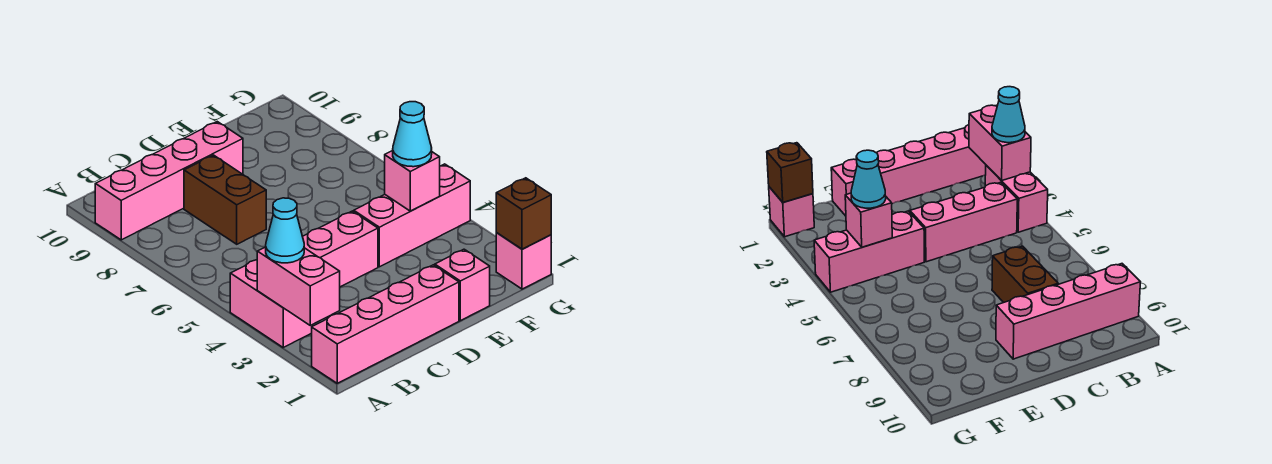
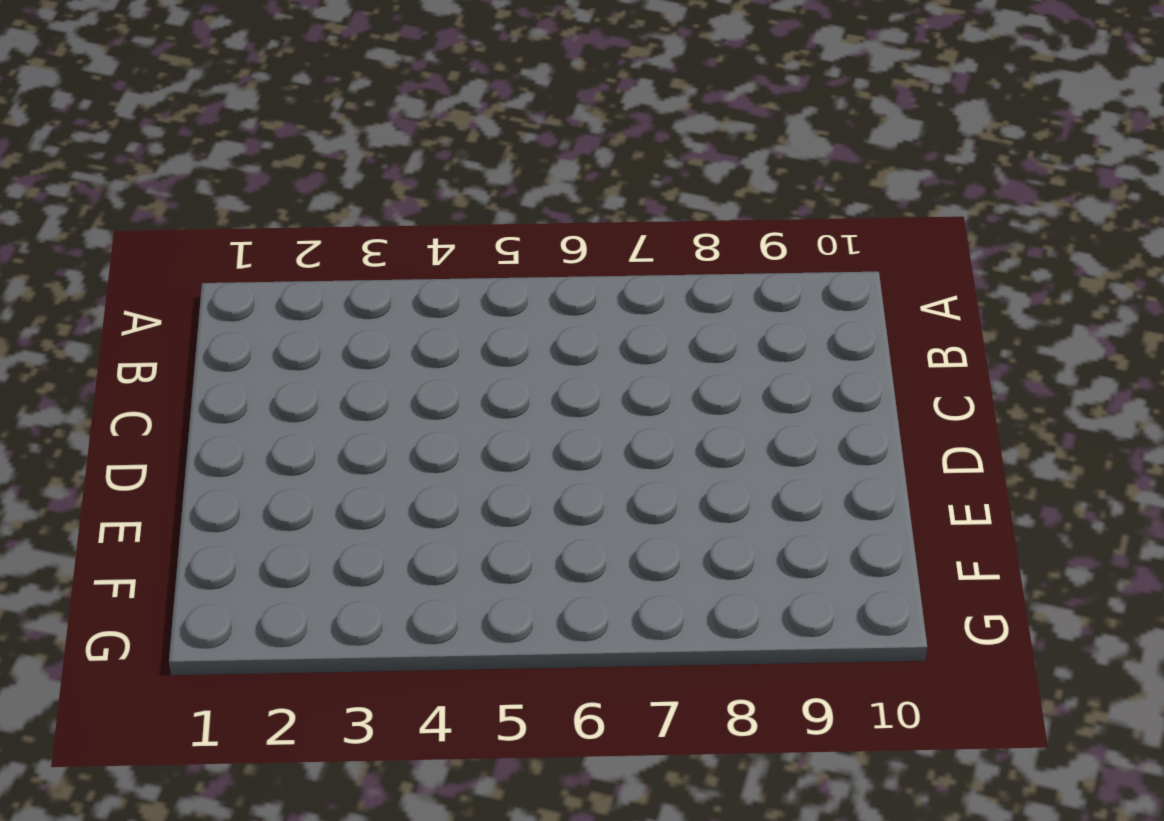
none -> pink 1x4 brick [312,265,459,383]
none -> pink 1x2 brick [230,260,313,347]
none -> pink 1x4 brick [95,122,243,240]

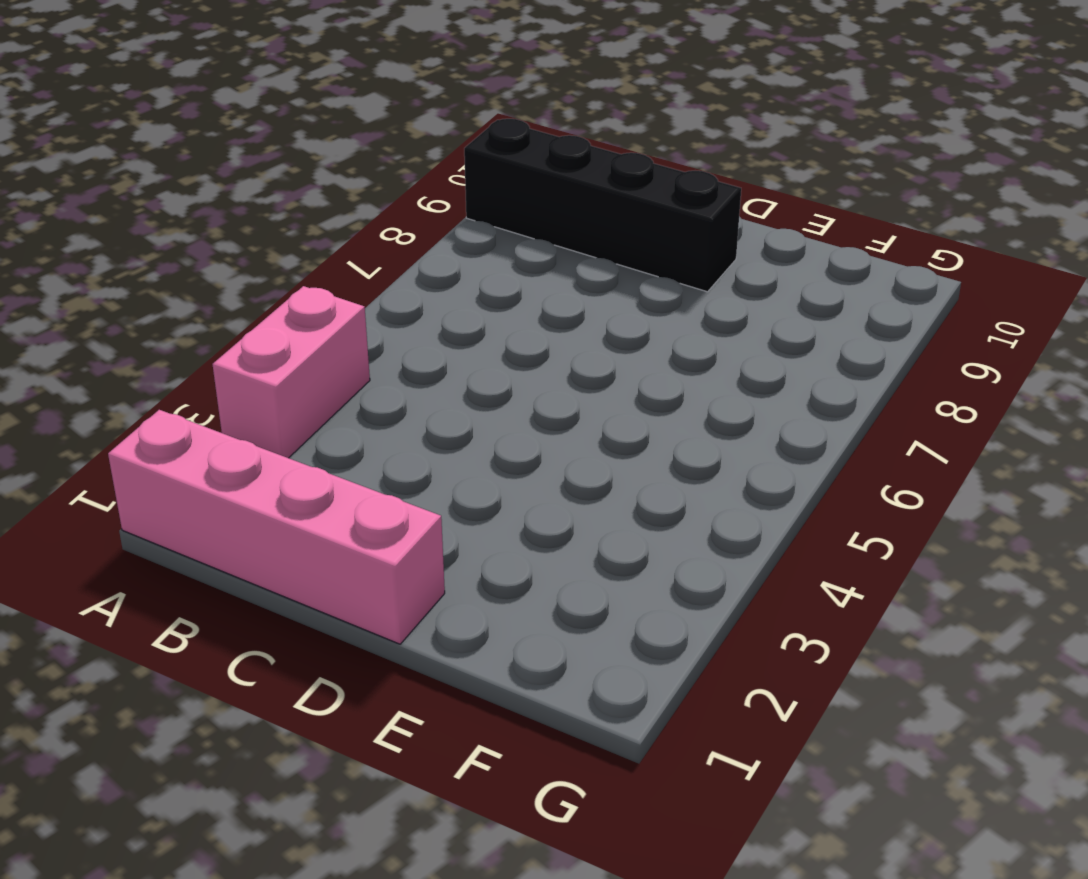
black 1x4 brick [464,119,741,292] -> pink 1x4 brick [95,122,243,240]
none -> pink 1x3 brick [303,211,378,287]
none -> brown 1x2 brick [184,155,266,244]
none -> pink 1x1 brick [435,249,490,321]

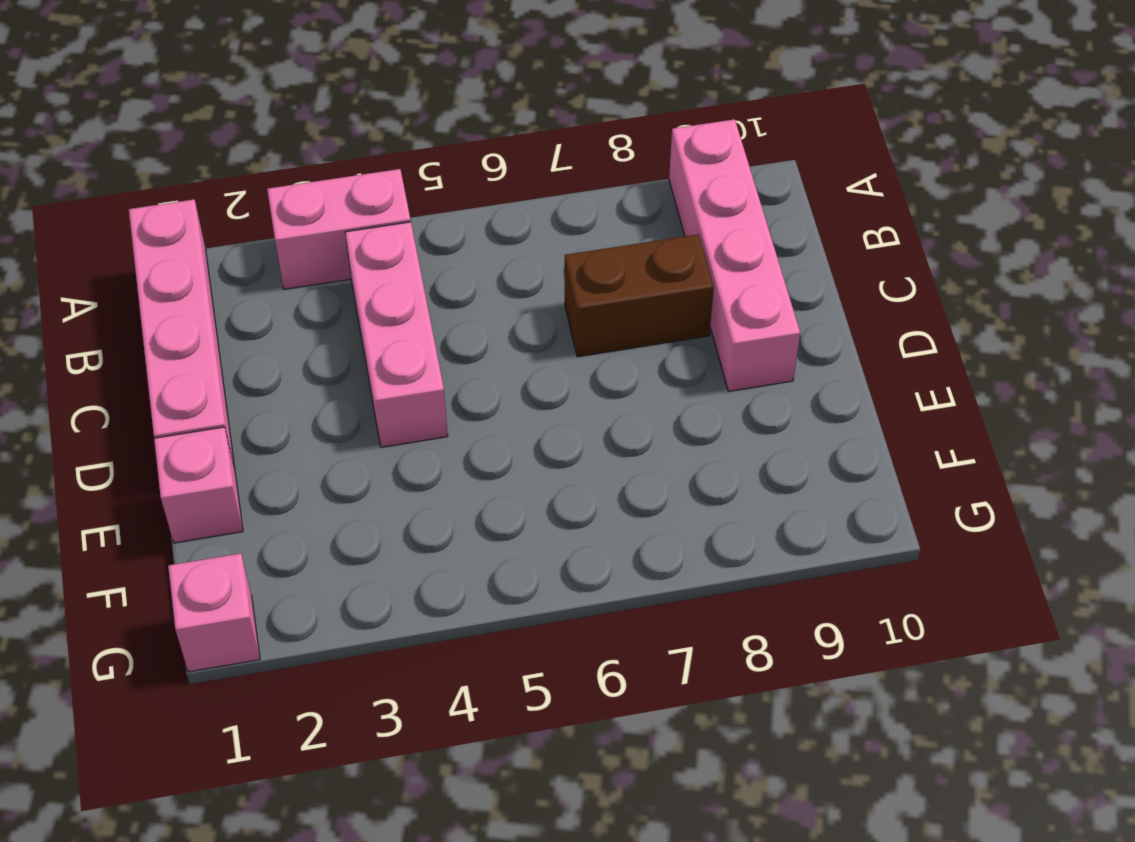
none -> pink 1x3 brick [354,164,470,267]
none -> pink 1x2 brick [257,247,340,325]
none -> pink 1x1 brick [385,151,440,211]

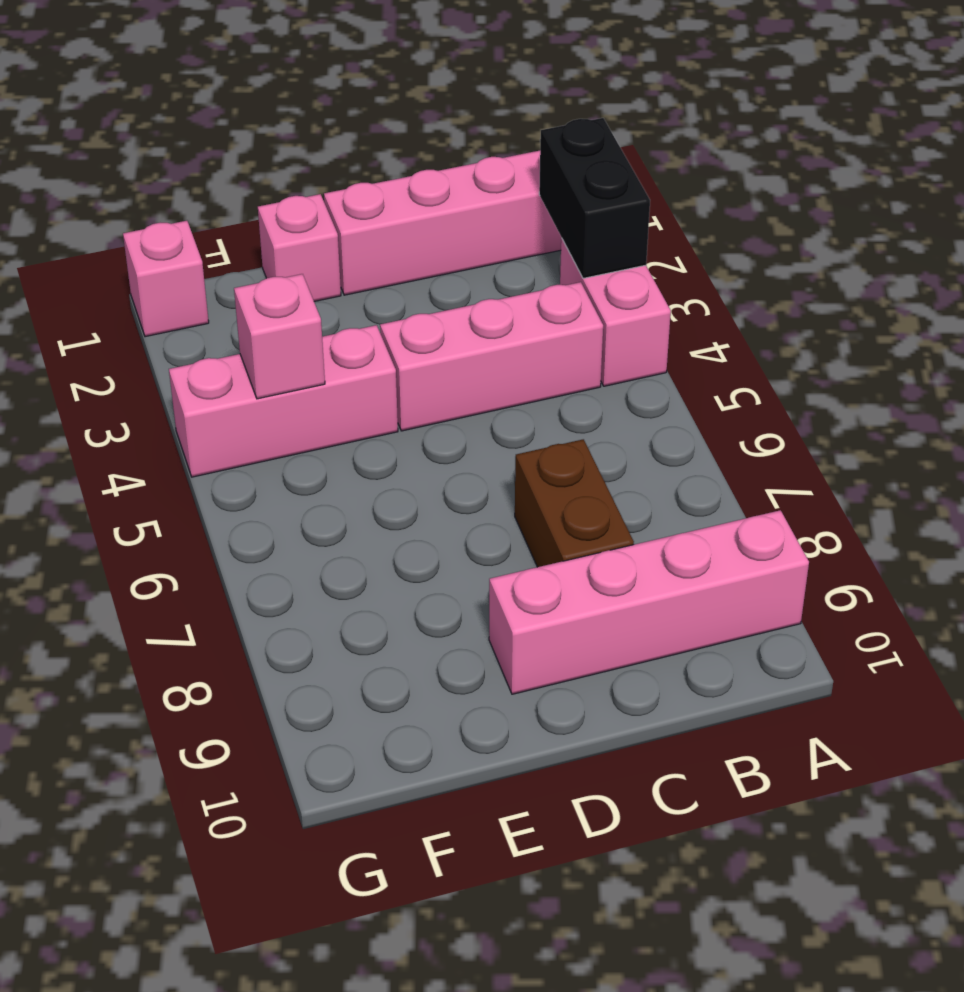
black 1x2 brick [539,118,650,278] -> pink 1x2 brick [257,247,340,325]
none -> brown 1x1 brick [496,178,551,249]
none -> cyan 1x1 cone [266,198,304,263]
none -> cyan 1x1 cone [393,102,432,167]

